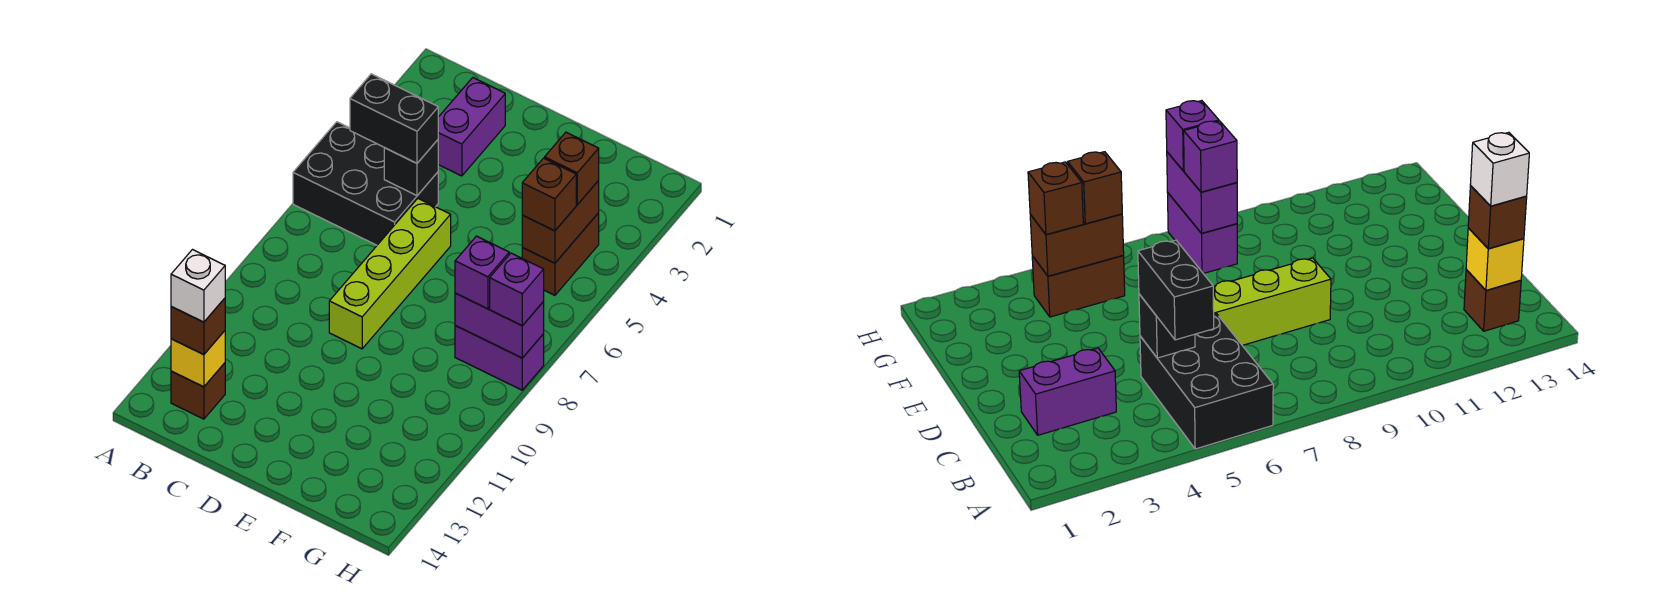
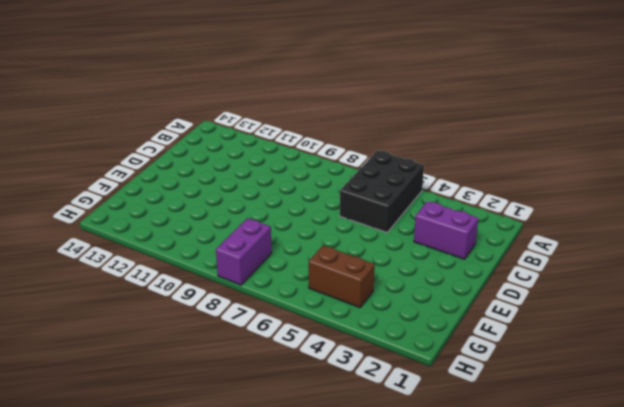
none -> brown 1x1 brick [171,363,225,419]
none -> lime 1x4 brick [329,199,451,349]
none -> yellow 1x1 brick [171,331,225,387]

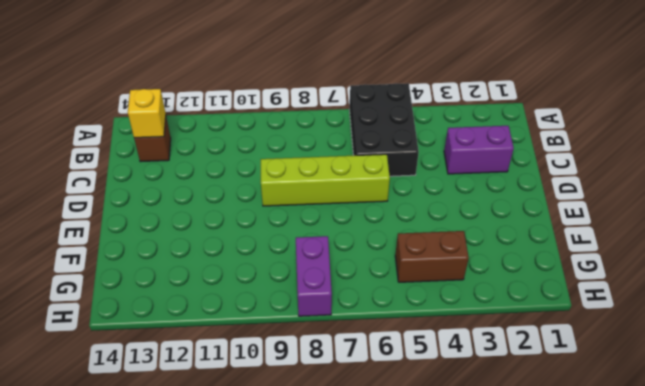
none -> black 1x1 brick [384,140,438,195]
none -> brown 1x2 brick [522,181,599,263]
none -> purple 1x2 brick [455,293,544,358]

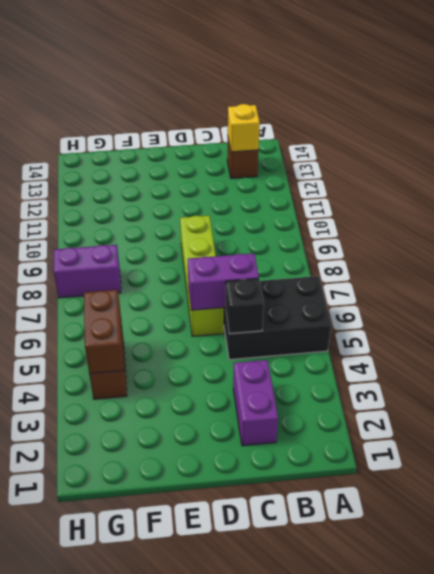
purple 1x2 brick [188,253,259,310] -> purple 1x2 brick moved to [455,293,544,358]
none -> black 1x2 brick [350,74,438,163]
none -> brown 1x1 brick [171,298,225,355]
none -> brown 1x1 brick [545,132,599,205]

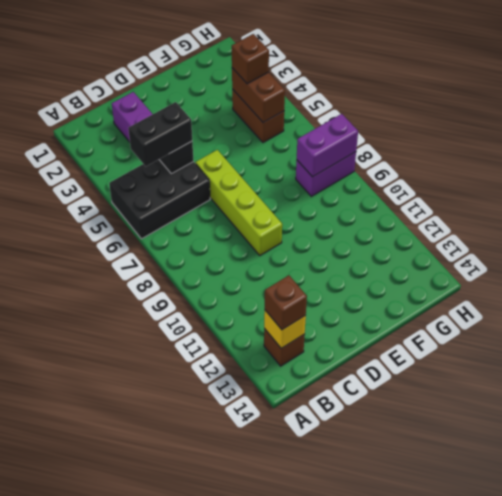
none -> brown 1x1 brick [522,158,576,231]
none -> purple 1x1 brick [455,236,509,309]
none -> purple 1x1 brick [490,253,544,326]

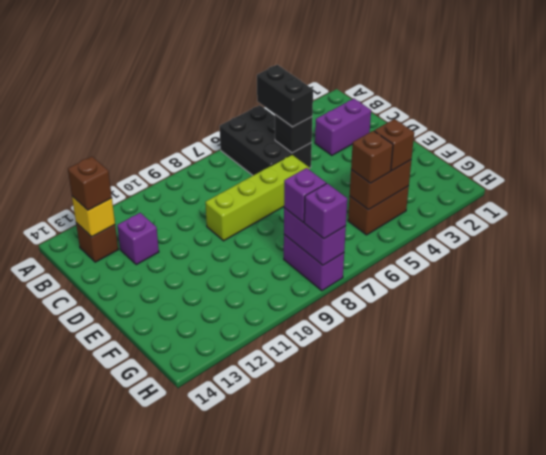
purple 1x1 brick [117,213,159,265] -> none
none -> white 1x1 brick [171,250,225,322]

